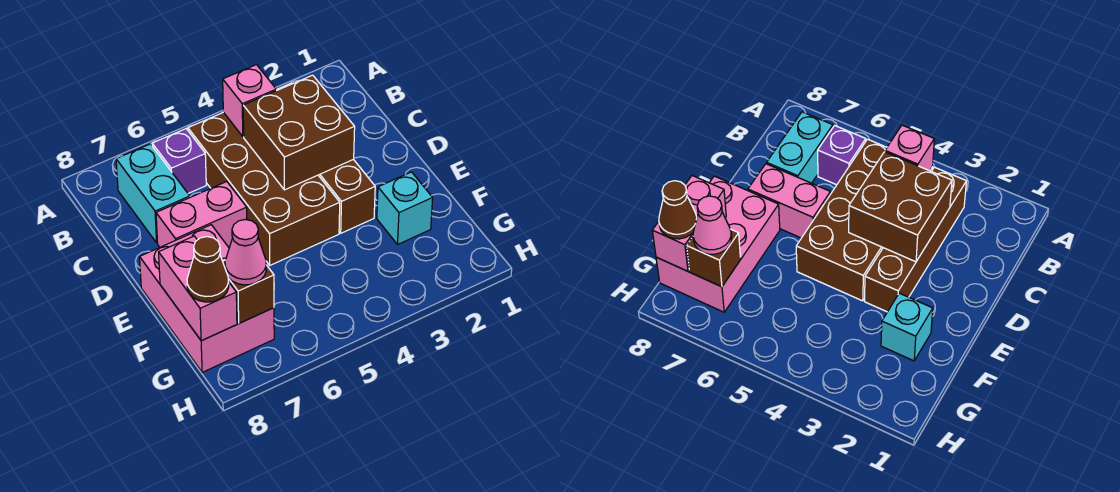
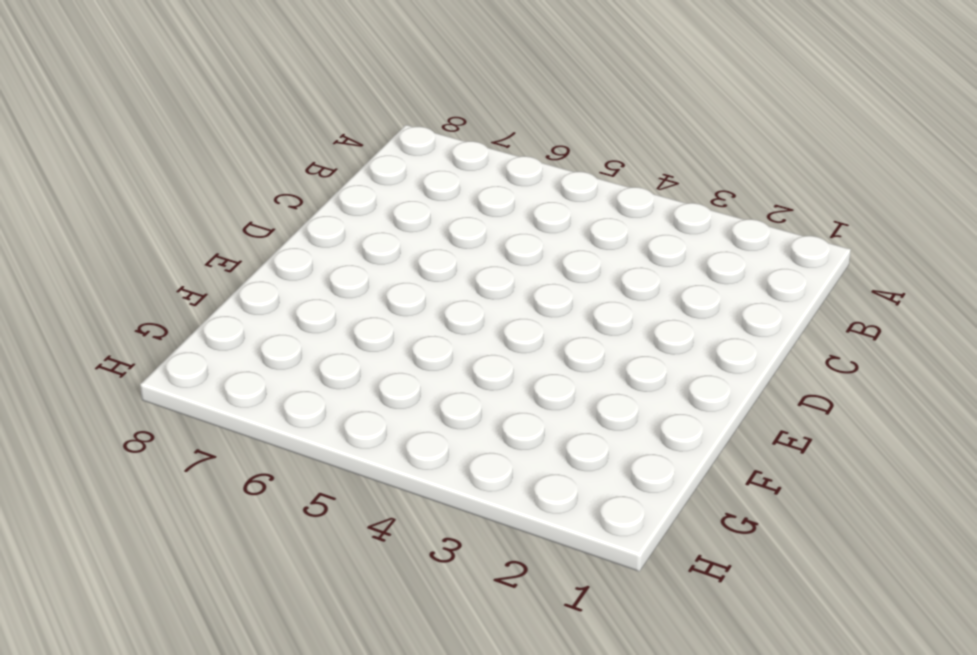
none -> brown 1x4 brick [276,83,375,233]
none -> brown 2x4 brick [188,112,340,265]
none -> purple 1x1 brick [152,129,206,193]

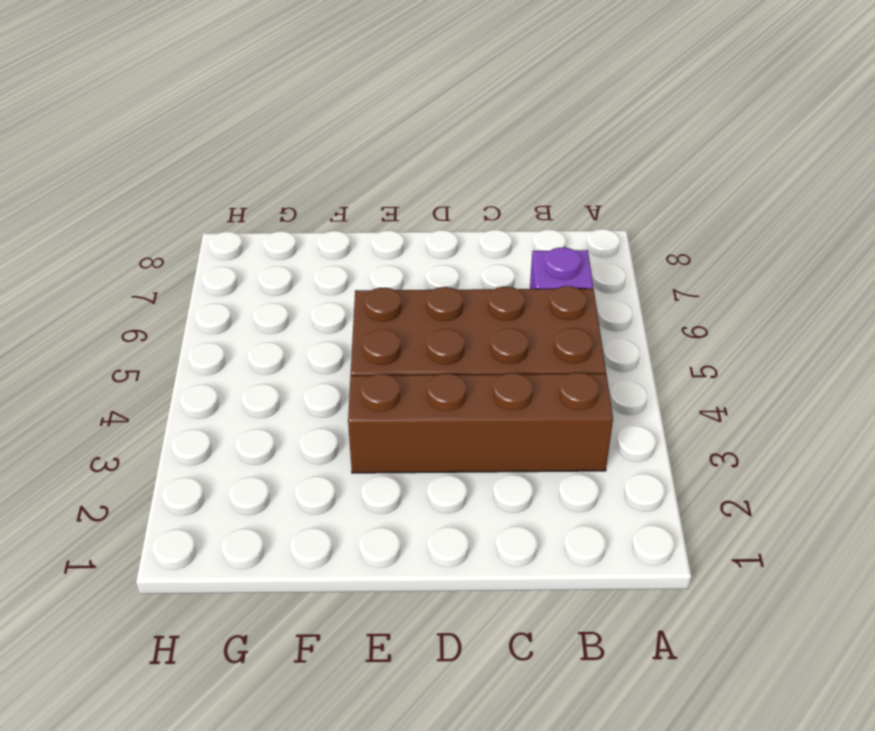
none -> cyan 1x2 brick [116,144,190,243]
none -> pink 1x2 brick [156,182,247,247]
none -> pink 2x3 brick [140,225,274,372]

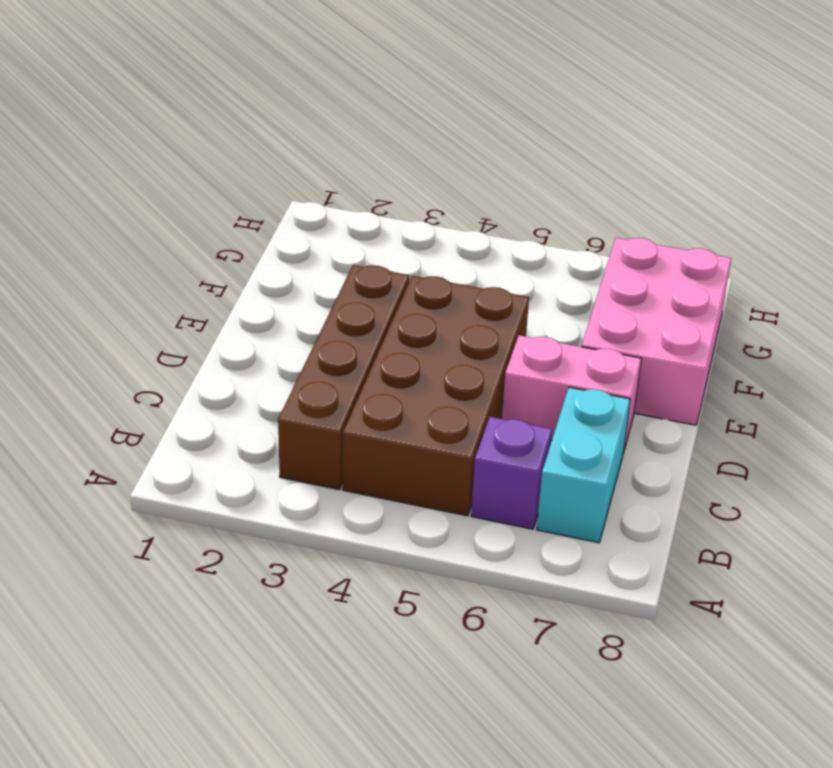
none -> cyan 1x1 brick [377,172,433,244]
none -> pink 1x1 brick [223,65,276,137]
none -> brown 2x2 brick [243,75,355,190]

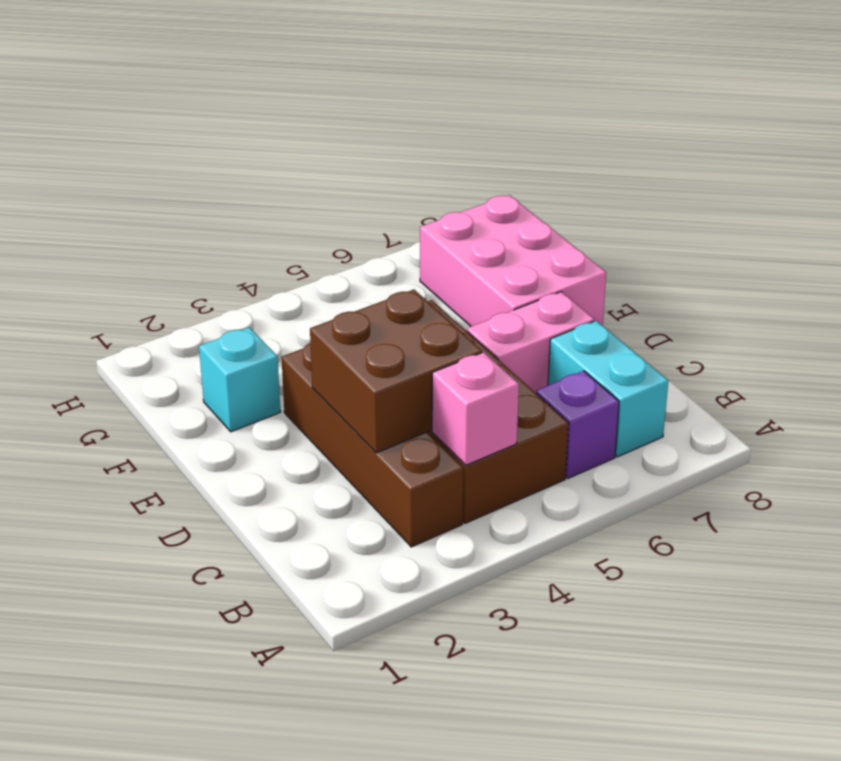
none -> pink 1x2 brick [159,236,237,341]
none -> brown 1x1 brick [223,260,274,323]
none -> pink 1x1 cone [225,220,266,285]

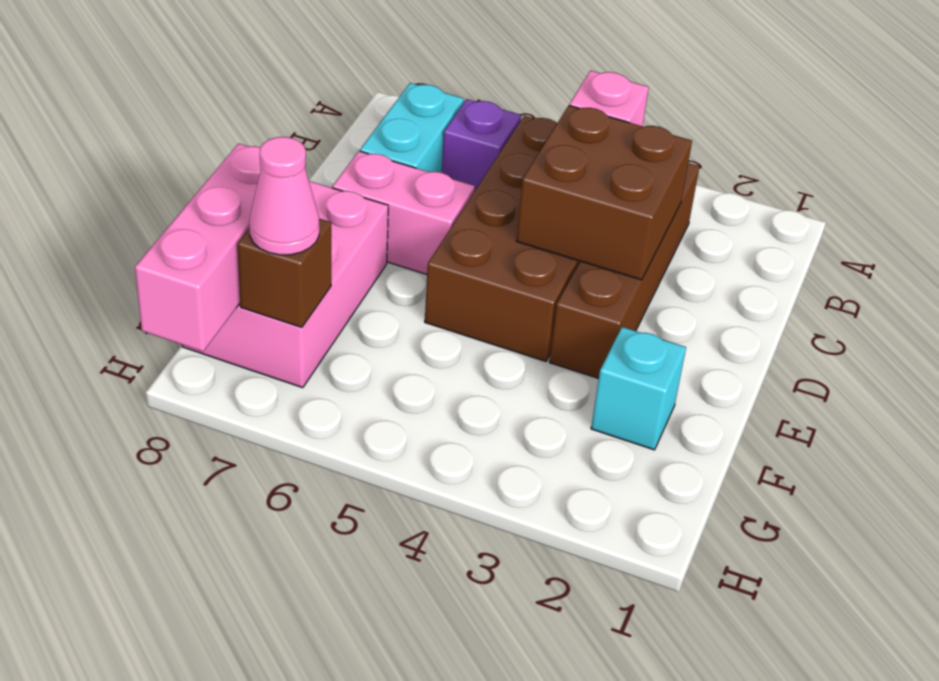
pink 1x3 brick [135,144,261,352] -> pink 1x2 brick [159,236,237,341]
none -> brown 1x1 cone [187,237,229,302]

